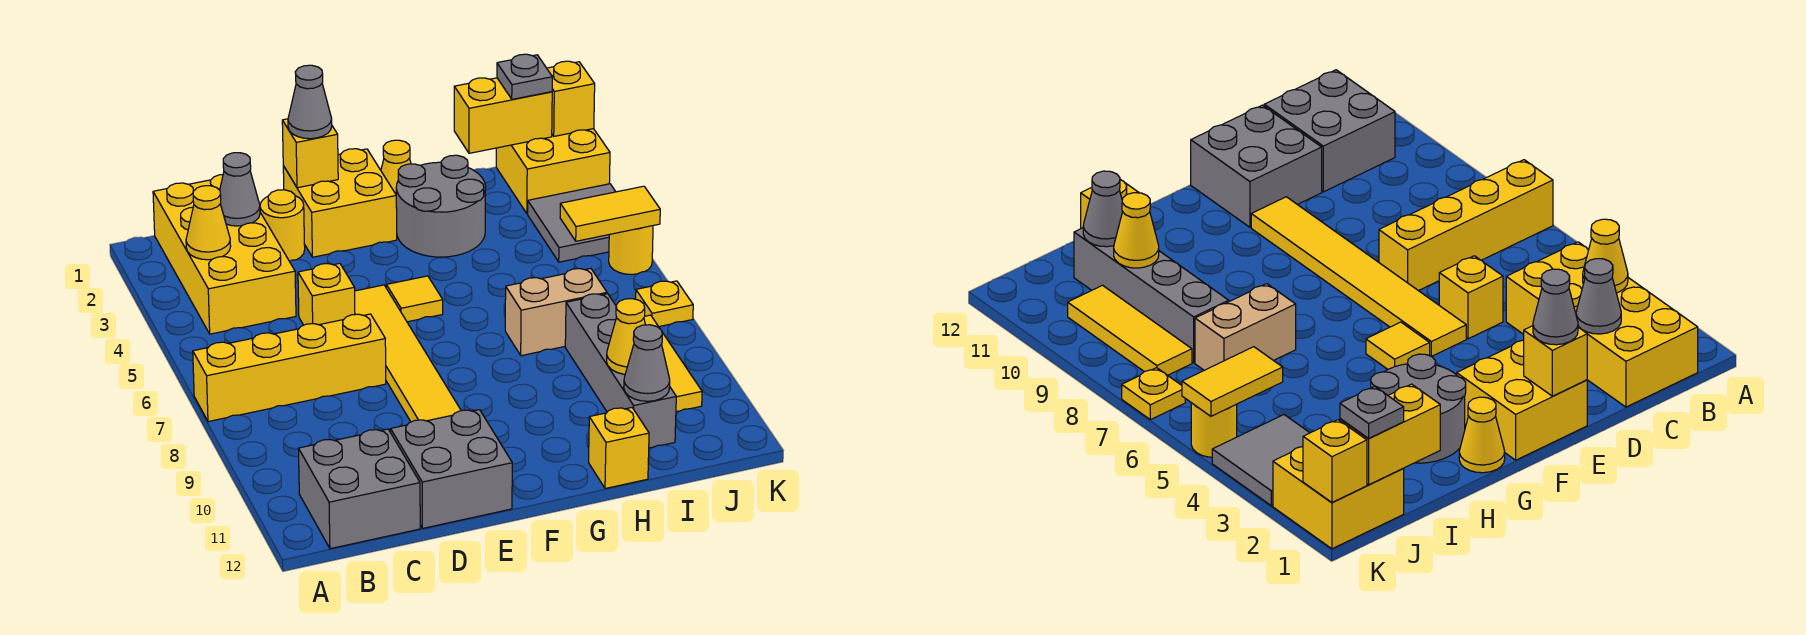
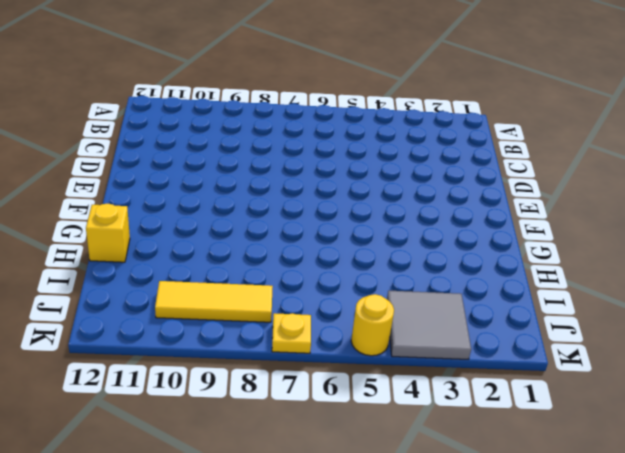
none -> yellow 1x4 brick [193,314,386,422]
none -> yellow 2x4 brick [153,175,296,334]
none -> grey 2x2 brick [298,429,420,549]

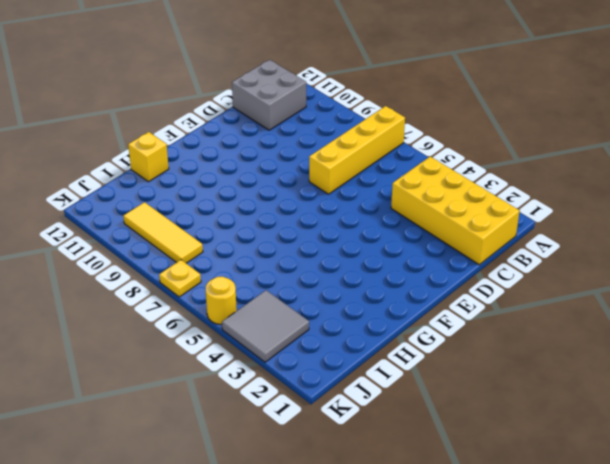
none -> yellow 1x1 round brick [260,190,305,261]
none -> yellow 1x1 brick [298,263,355,325]
none -> grey 2x2 brick [391,410,512,528]

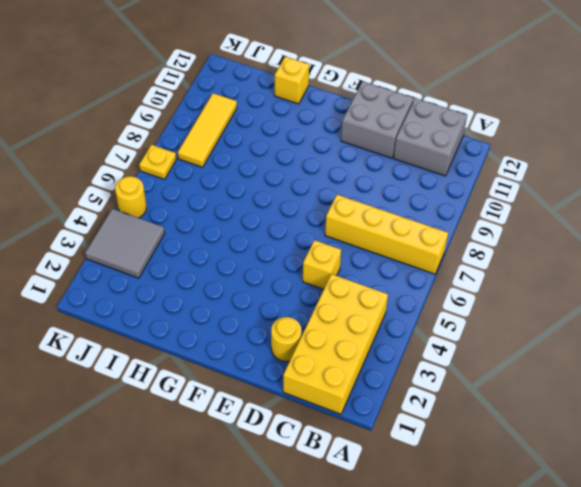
none -> yellow 2x2 brick [283,149,397,257]
none -> yellow 1x6 tile [355,285,461,422]
none -> yellow 1x1 tile [386,276,443,322]

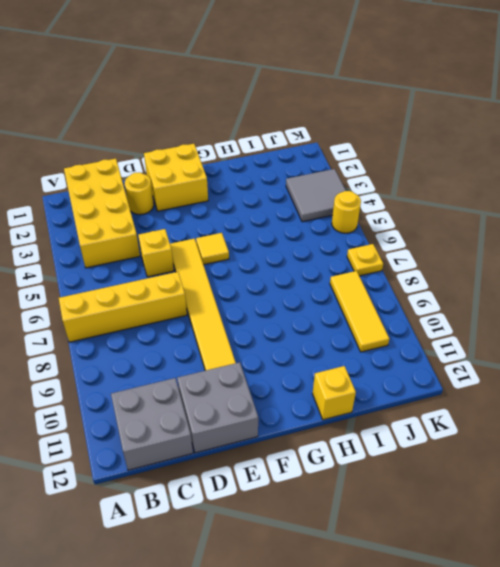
none -> yellow 1x1 cone [381,140,411,194]
none -> grey 2x2 round brick [396,155,485,257]
none -> tan 1x2 brick [505,268,607,356]

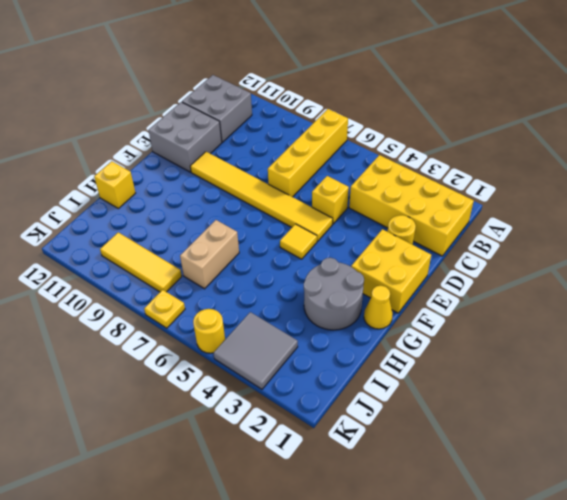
none -> grey 1x4 brick [565,294,676,448]
none -> yellow 2x2 brick [496,129,610,214]
none -> yellow 1x1 cone [186,186,231,260]

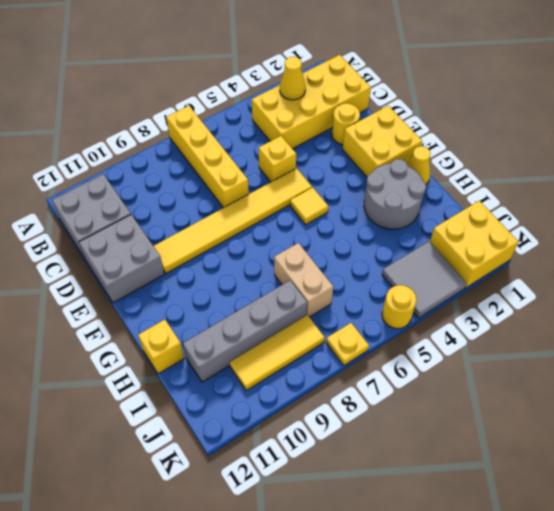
none -> grey 1x1 cone [220,153,260,226]
none -> yellow 1x1 brick [282,119,338,188]
none -> yellow 1x2 brick [454,78,552,153]

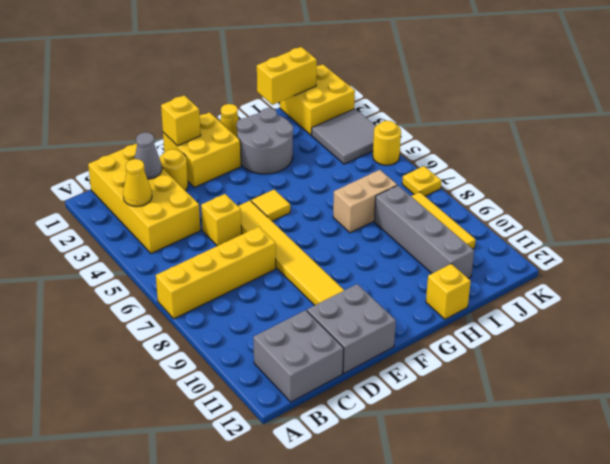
none -> yellow 1x1 cone [606,299,645,374]
none -> grey 1x1 cone [624,325,670,401]
none -> yellow 1x2 tile [560,186,660,241]

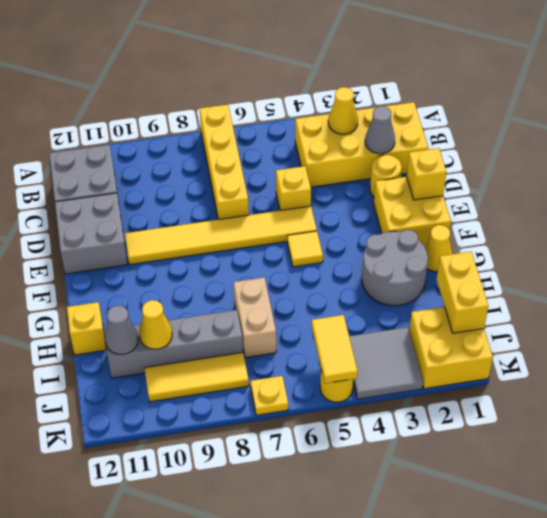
none -> yellow 1x1 brick [547,61,595,136]
none -> grey 1x1 cone [288,65,332,139]
none -> grey 1x1 plate [497,54,552,99]

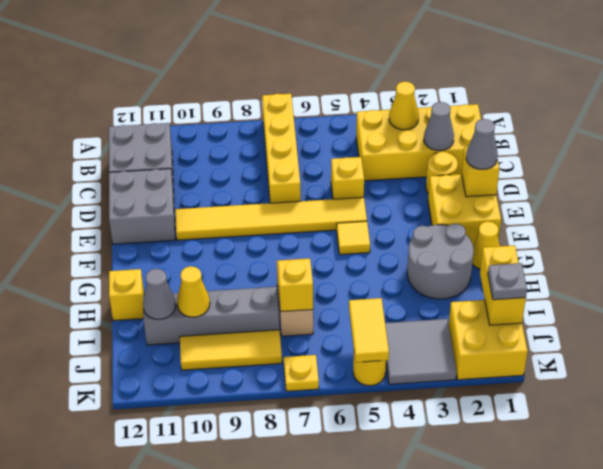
yellow 1x1 brick [278,259,313,312] -> yellow 1x1 brick moved to [547,61,595,136]

